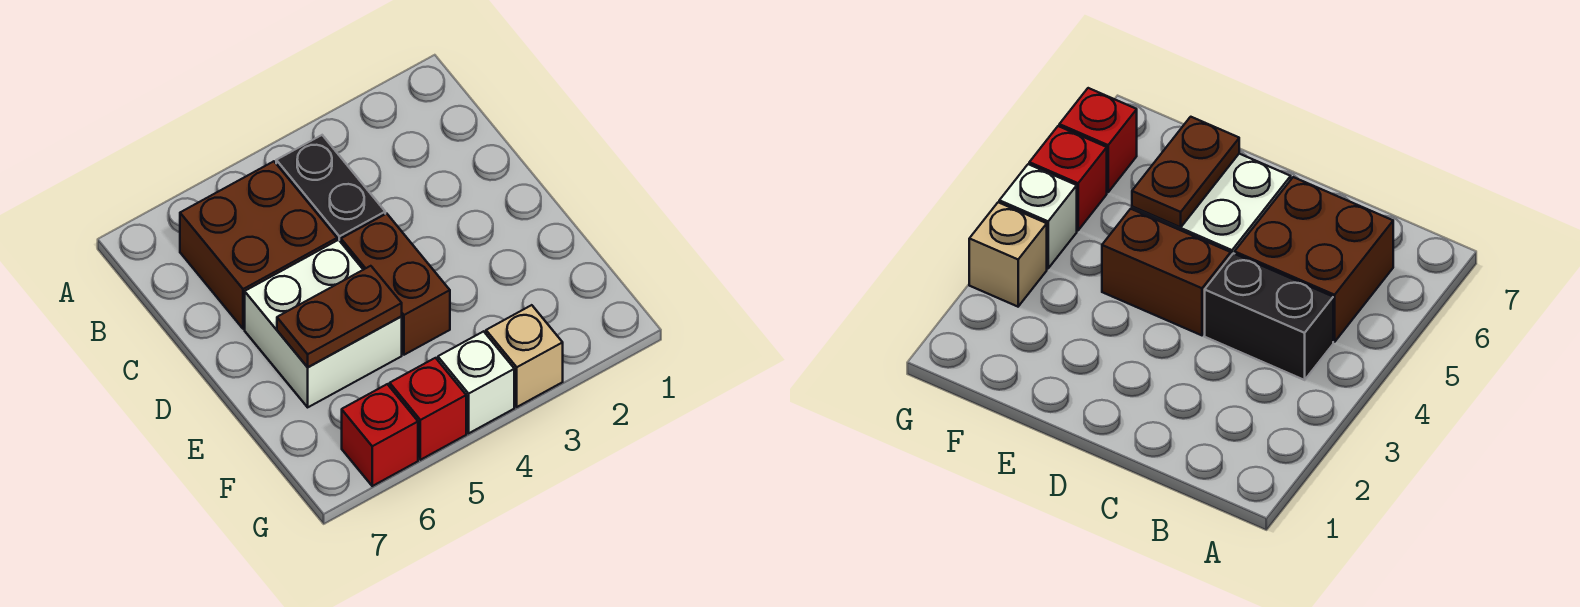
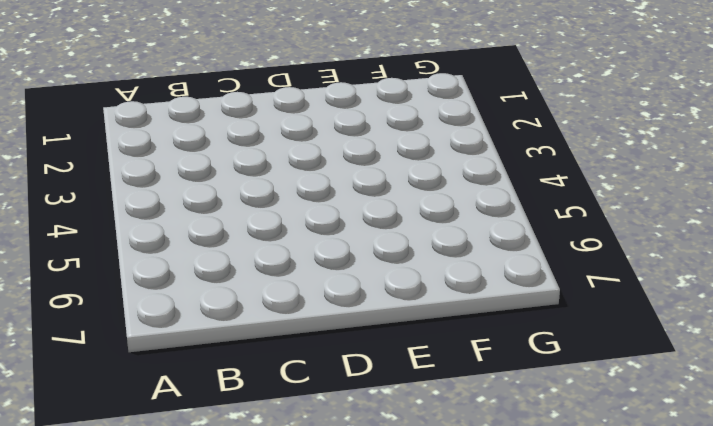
none -> black 1x2 brick [276,135,385,242]
none -> brown 2x2 brick [180,161,337,329]

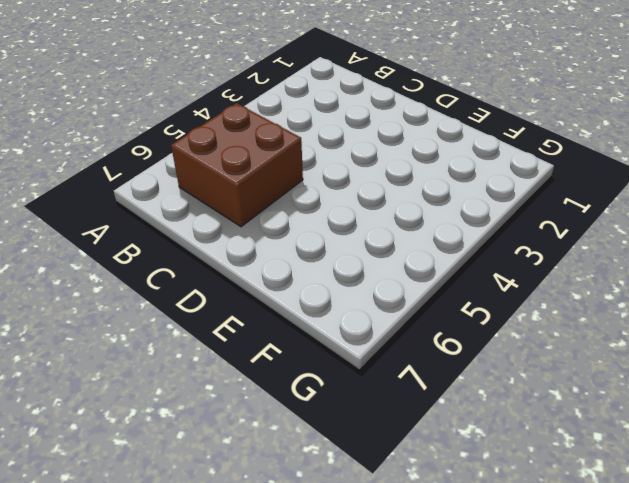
none -> black 1x2 brick [276,135,385,242]
none -> brown 1x2 brick [341,214,450,355]

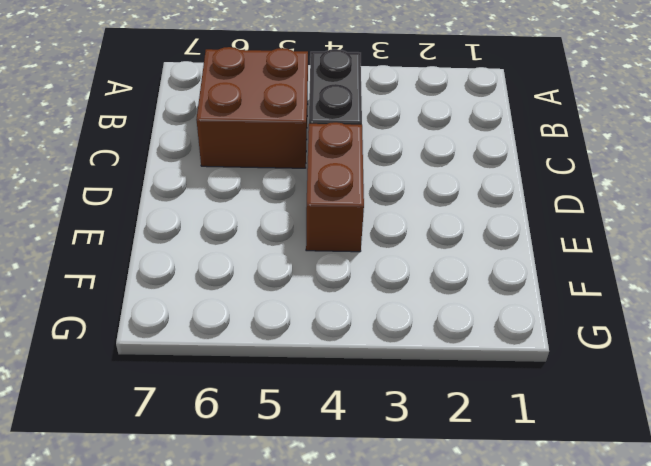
none -> white 2x2 brick [245,240,402,407]
none -> tan 1x1 brick [486,305,563,407]

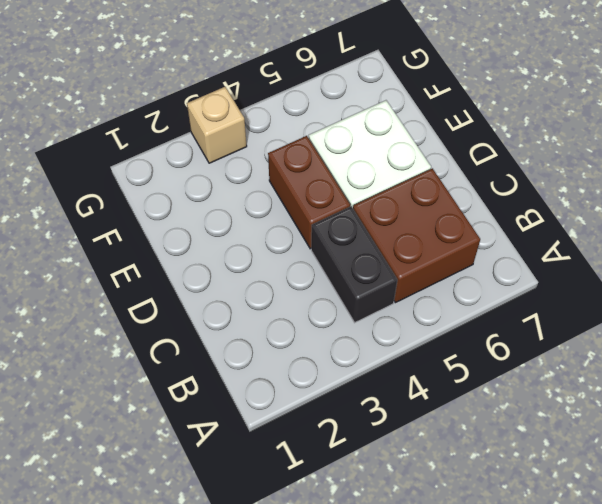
none -> white 1x1 brick [438,331,514,433]
none -> red 1x1 brick [390,358,466,460]

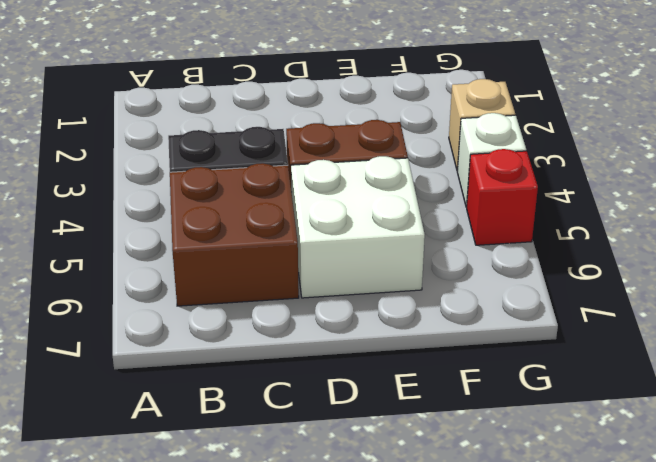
none -> red 1x1 brick [342,384,418,486]
none -> brown 1x2 plate [277,266,402,367]

